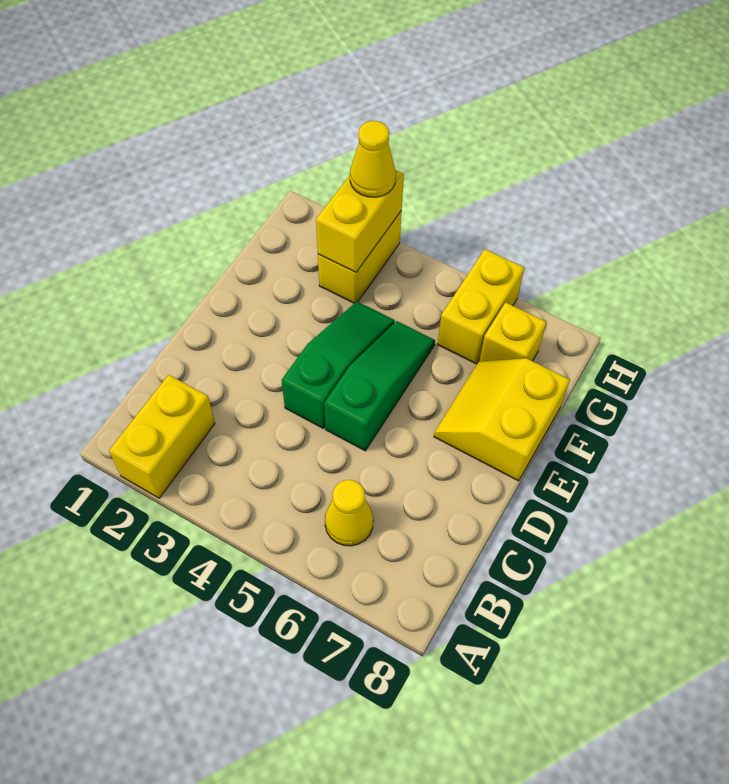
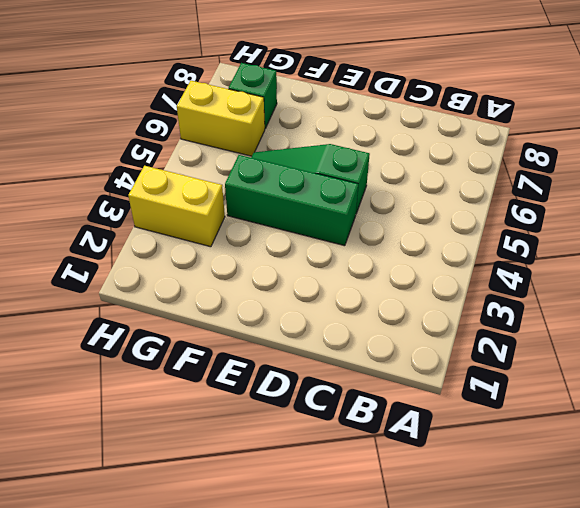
green 1x3 brick [225,155,358,246] -> green 1x3 slope [282,302,395,429]
green 1x1 brick [229,63,277,128] -> yellow 1x1 brick [479,302,547,361]
none -> yellow 1x2 brick [109,375,215,498]
none -> yellow 1x1 cone [325,480,373,546]

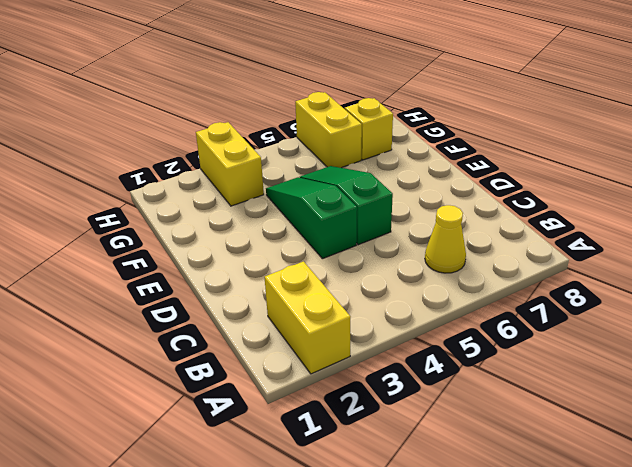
none -> yellow 2x2 slope [434,358,570,481]
none -> yellow 1x2 brick [316,170,404,272]

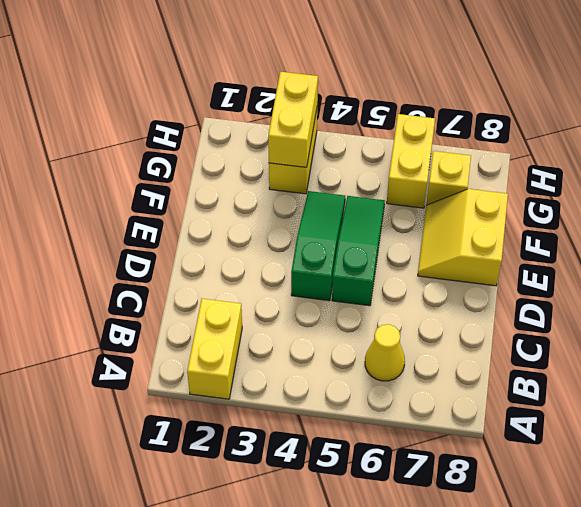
none -> yellow 1x1 cone [350,121,396,197]

